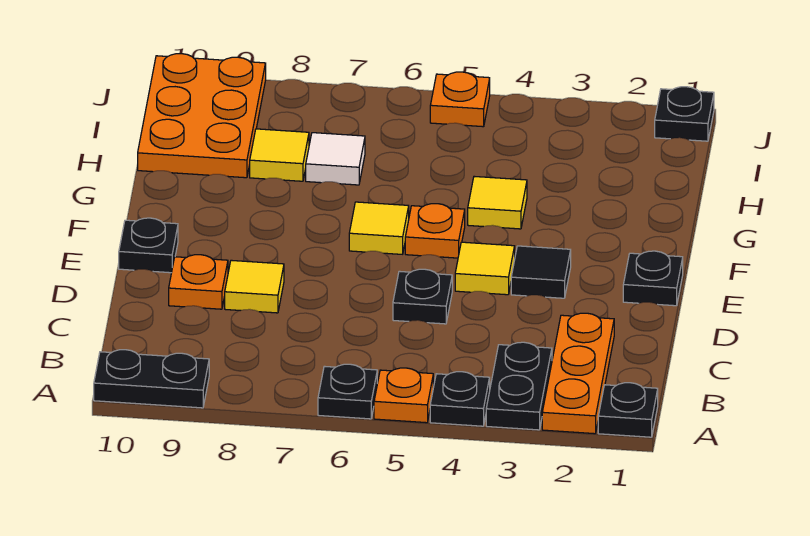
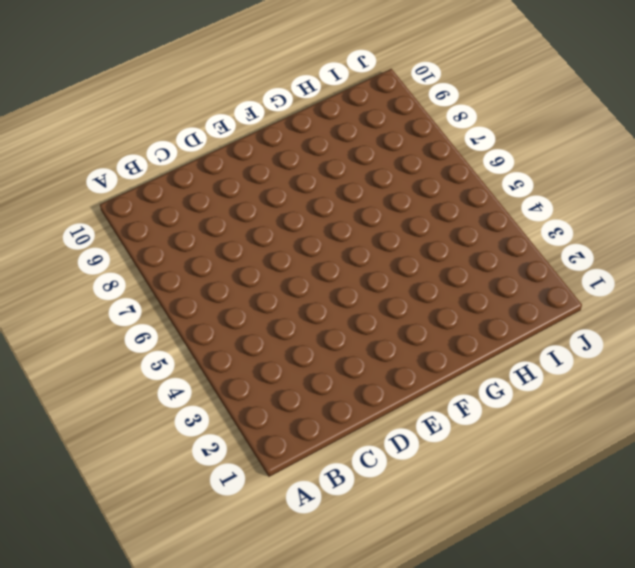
none -> black 1x1 plate [598,383,658,437]
none -> orange 1x3 plate [542,313,614,434]
none -> black 1x2 plate [486,342,552,430]

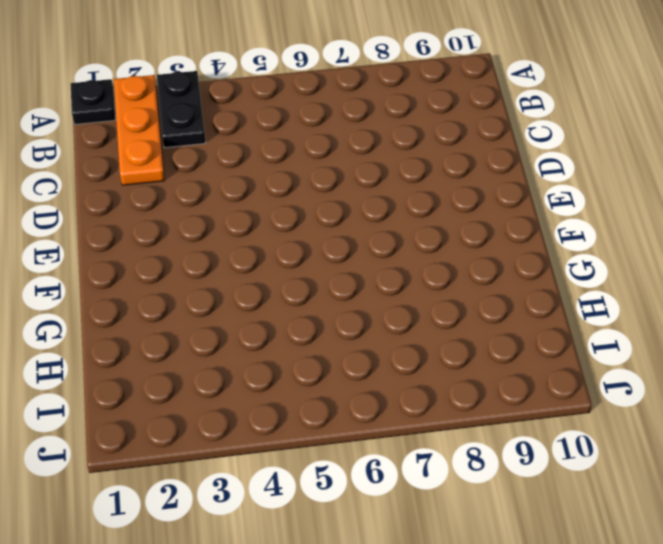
none -> black 1x1 plate [430,372,490,426]
none -> orange 1x1 plate [374,368,433,423]
none -> black 1x1 plate [318,364,377,419]

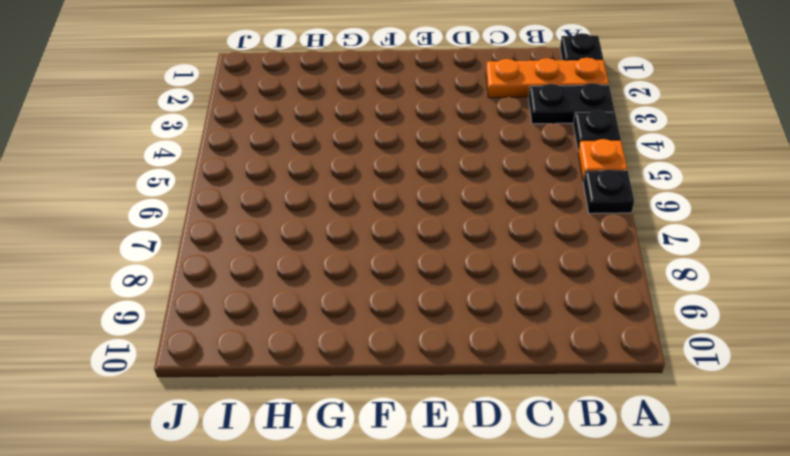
none -> black 1x2 plate [94,350,209,408]
none -> black 1x1 plate [393,269,452,324]
none -> yellow 1x1 tile [225,260,284,313]

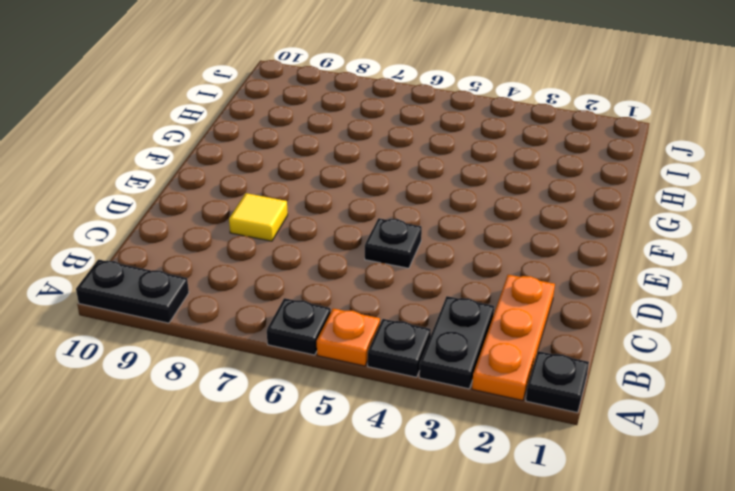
none -> orange 1x1 plate [169,255,228,309]
none -> black 1x1 plate [623,251,683,306]
none -> black 1x1 tile [511,246,571,298]

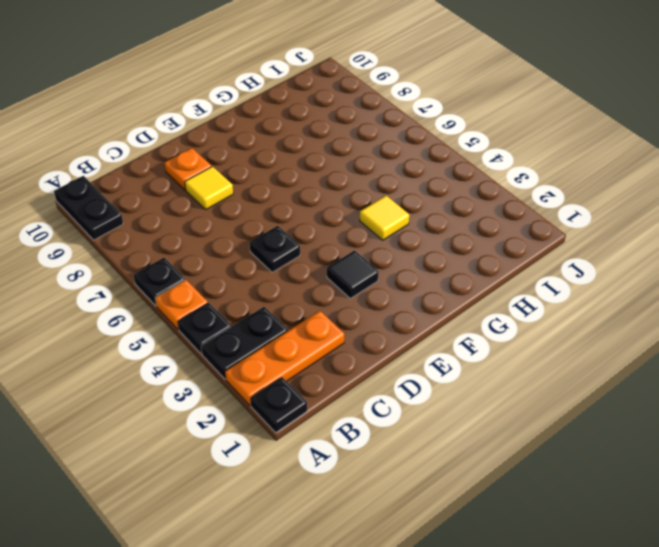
none -> black 1x1 plate [623,251,683,306]
none -> yellow 1x1 tile [455,242,515,295]
none -> black 1x1 plate [119,218,178,273]

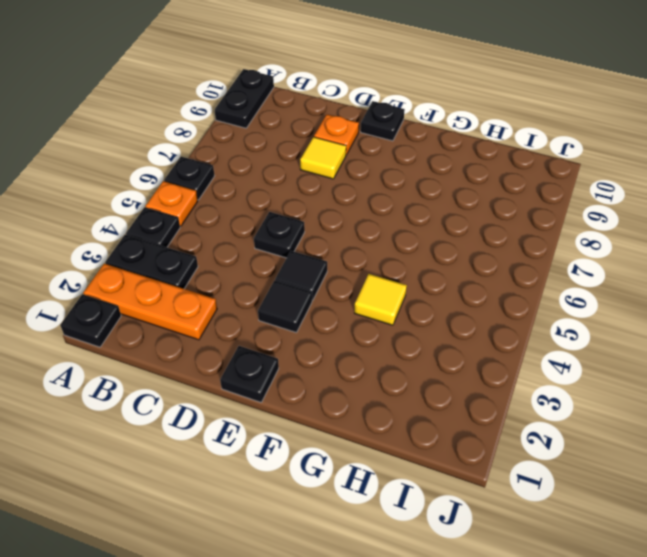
black 1x1 tile [275,251,327,300] -> yellow 1x1 tile [455,242,515,295]
none -> orange 1x1 plate [405,204,465,258]
none -> yellow 1x1 tile [349,202,409,254]
none -> white 1x1 tile [306,133,365,185]

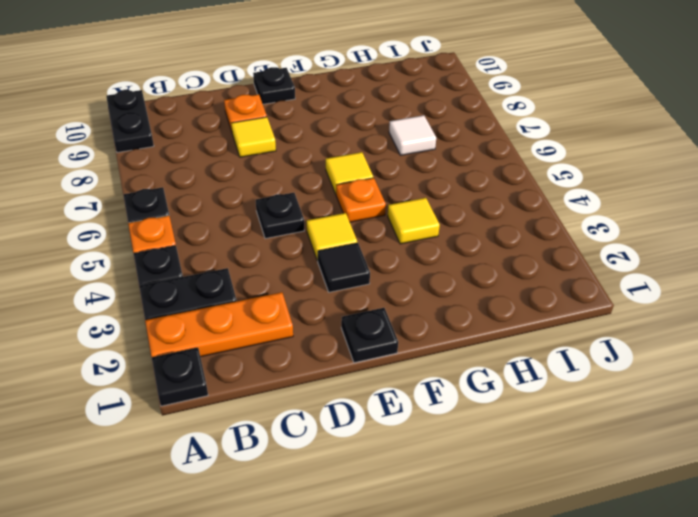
none -> yellow 1x1 tile [250,129,309,181]
none -> orange 2x3 plate [138,54,266,178]
none -> black 1x1 plate [655,87,714,141]

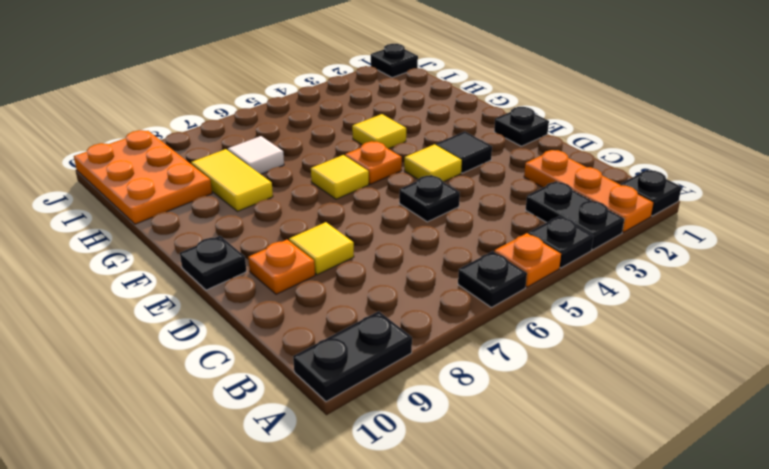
yellow 1x2 tile [191,149,273,212] -> yellow 1x1 tile [250,129,309,181]
none -> orange 1x1 plate [430,72,490,127]

